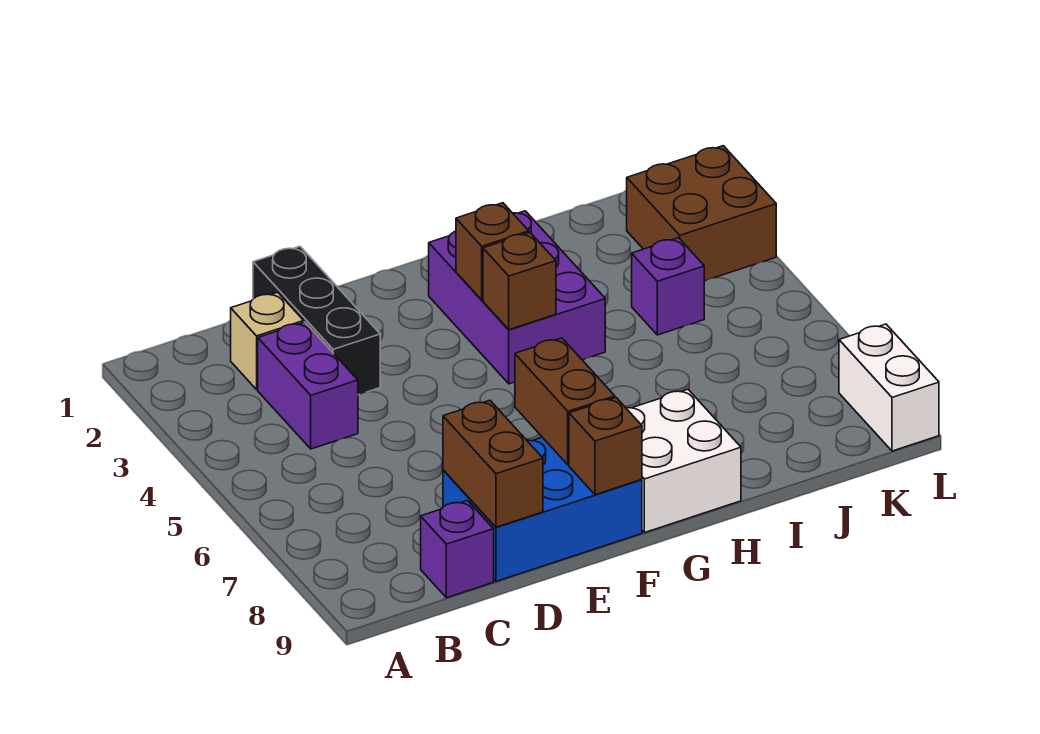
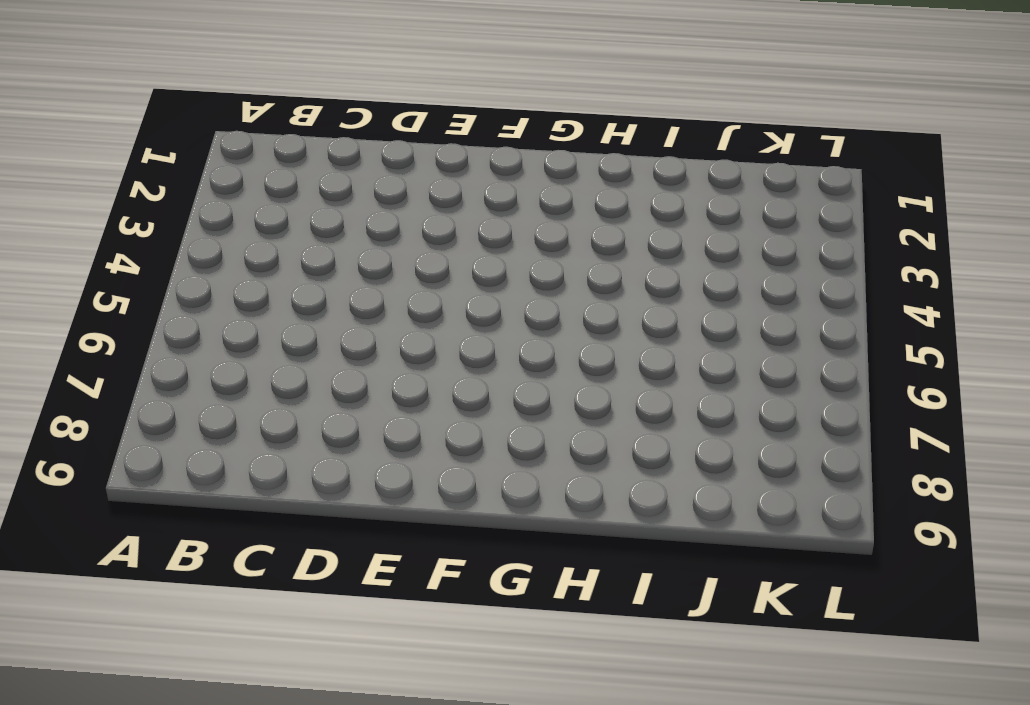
none -> tan 1x1 brick [231,292,304,389]
none -> purple 1x2 brick [258,322,358,449]
none -> purple 1x1 brick [421,501,494,598]

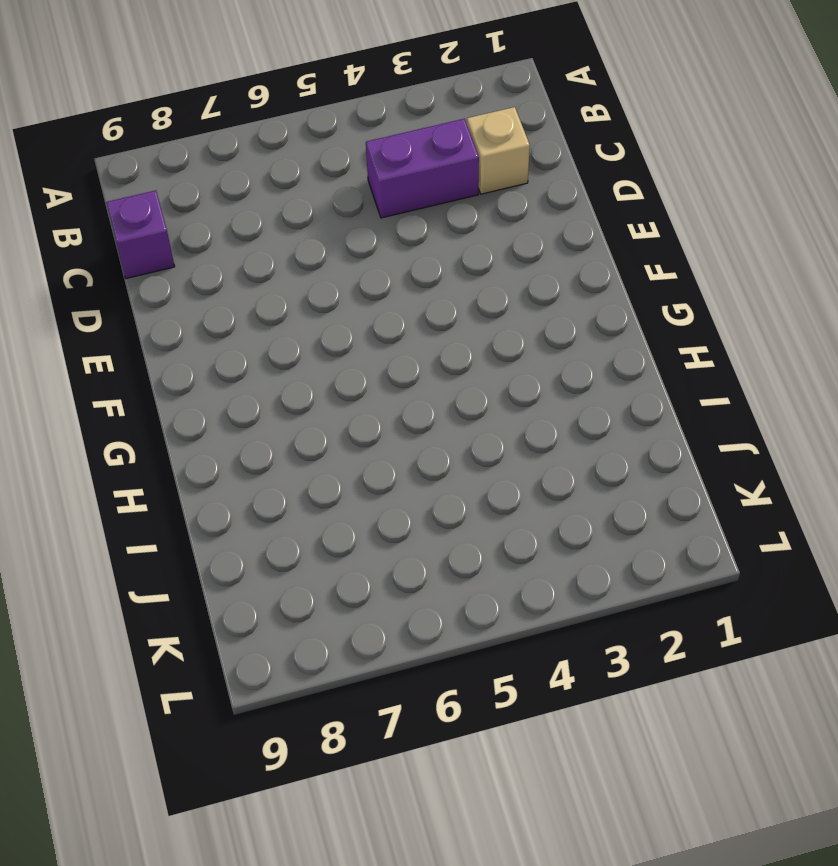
none -> black 1x3 brick [253,246,380,395]
none -> blue 2x3 brick [443,437,642,581]
none -> purple 2x3 brick [429,211,605,384]

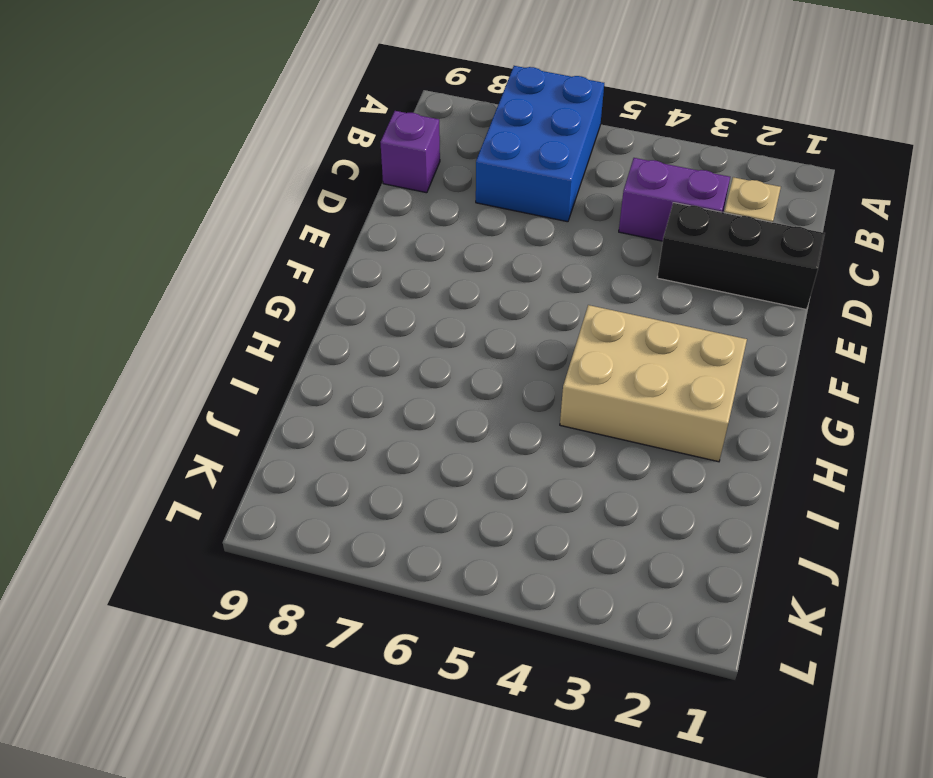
blue 2x3 brick [476,66,604,222] -> blue 2x3 brick moved to [443,437,642,581]
tan 2x3 brick [560,305,747,462] -> purple 2x3 brick [429,211,605,384]
none -> white 2x2 brick [626,389,741,533]
none -> purple 1x1 brick [632,238,704,335]
none -> brown 2x2 brick [627,146,776,281]

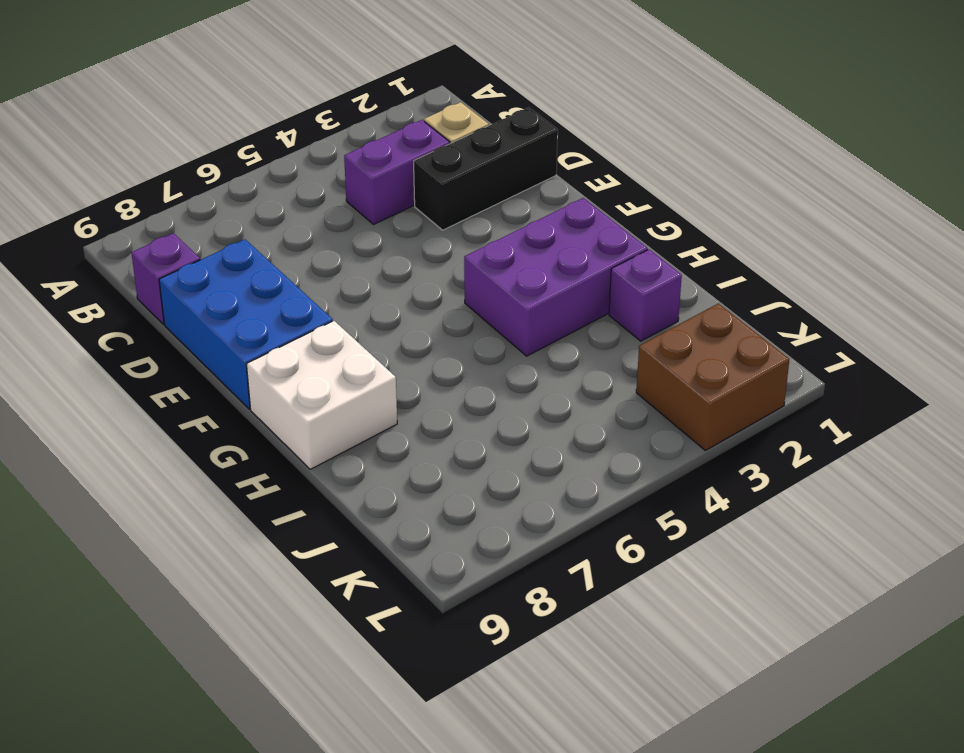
purple 1x1 brick [609,249,682,341] -> purple 1x1 brick moved to [632,238,704,335]
none -> white 1x2 brick [839,324,939,451]
none -> brown 1x2 brick [443,400,543,527]
none -> brown 1x2 brick [515,338,615,465]

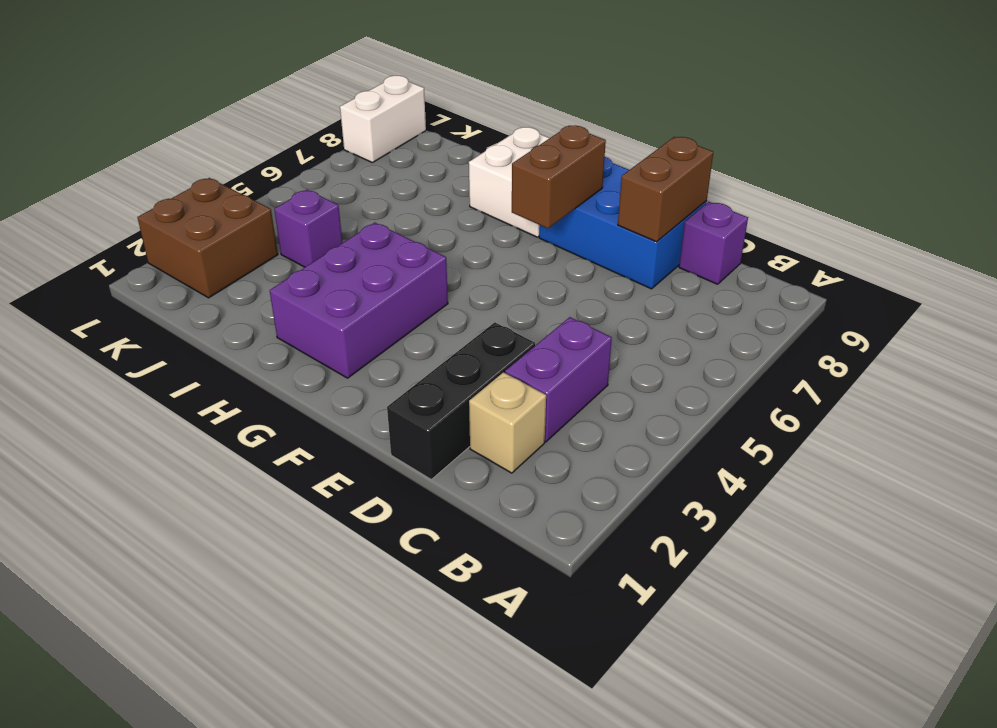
none -> brown 1x1 brick [569,398,642,495]
none -> brown 1x1 brick [456,203,529,300]
none -> brown 1x1 brick [483,233,556,330]

